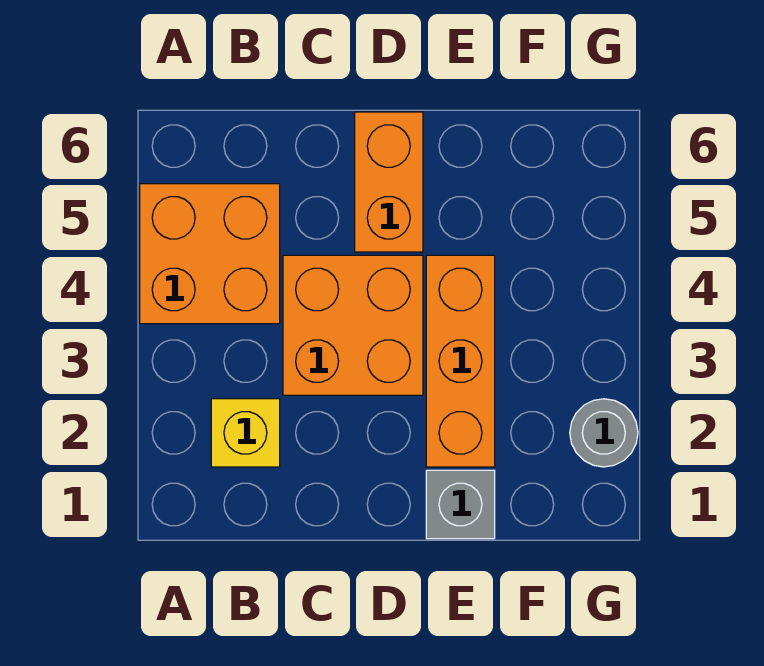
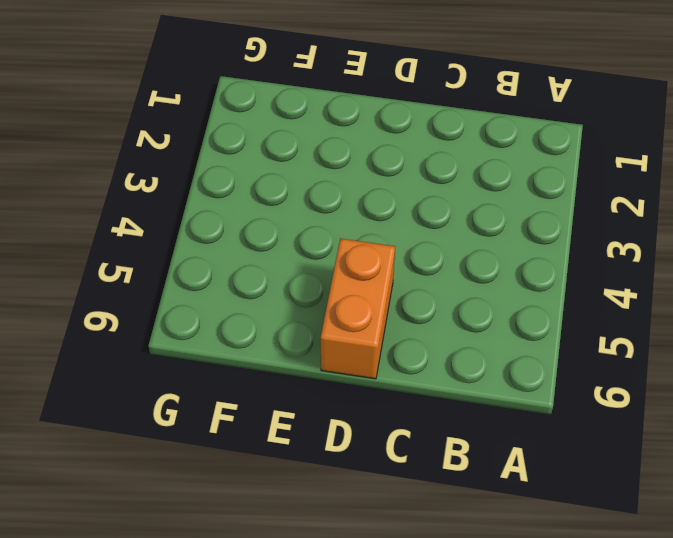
none -> orange 2x2 brick [140,184,280,324]
none -> yellow 1x1 brick [211,399,280,467]

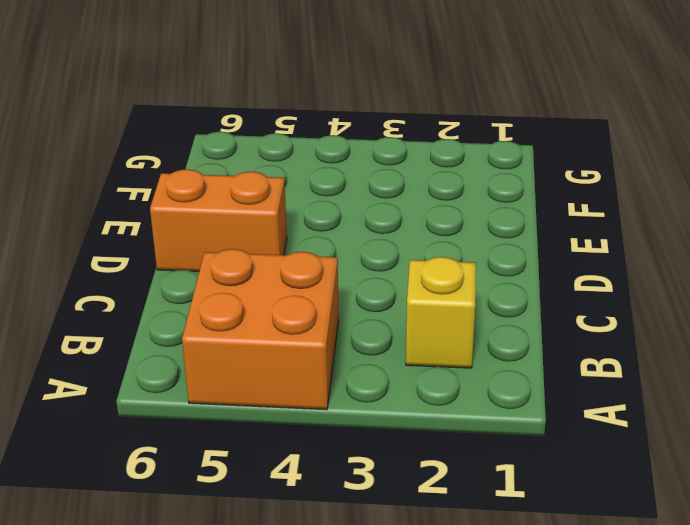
none -> orange 2x2 brick [283,255,423,395]
none -> grey 1x1 brick [426,470,495,539]

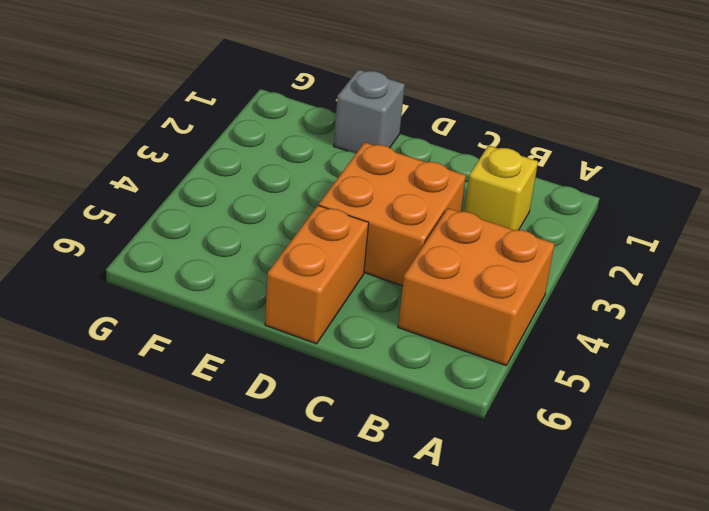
none -> orange 1x3 brick [426,255,495,467]
none -> grey 1x1 round brick [570,399,638,467]

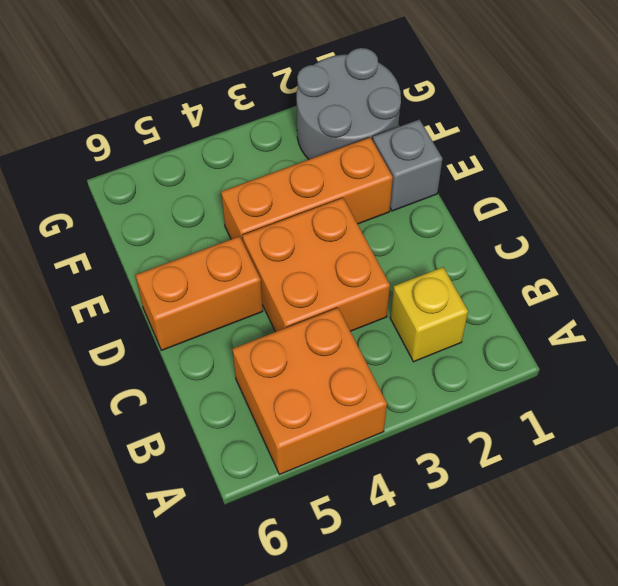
grey 2x2 round brick [297,48,401,159] -> grey 1x1 round brick [570,399,638,467]

